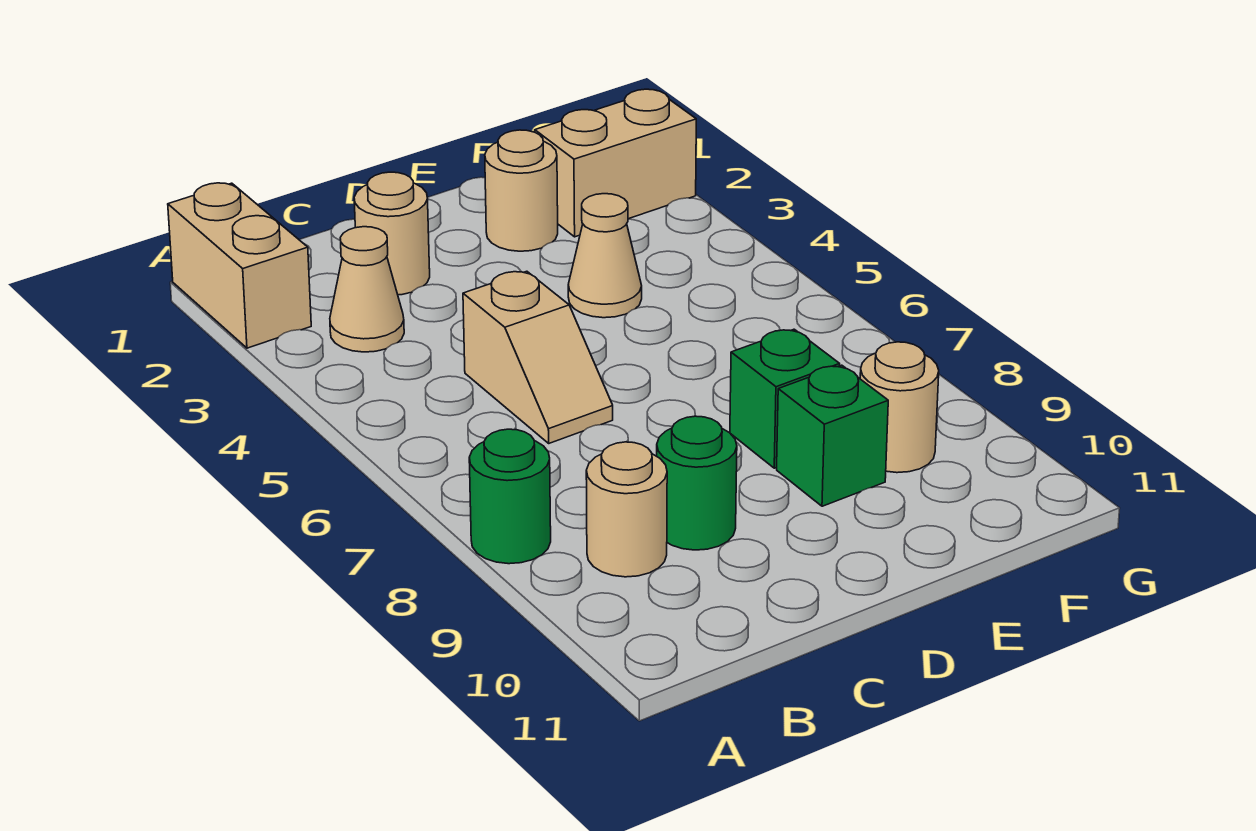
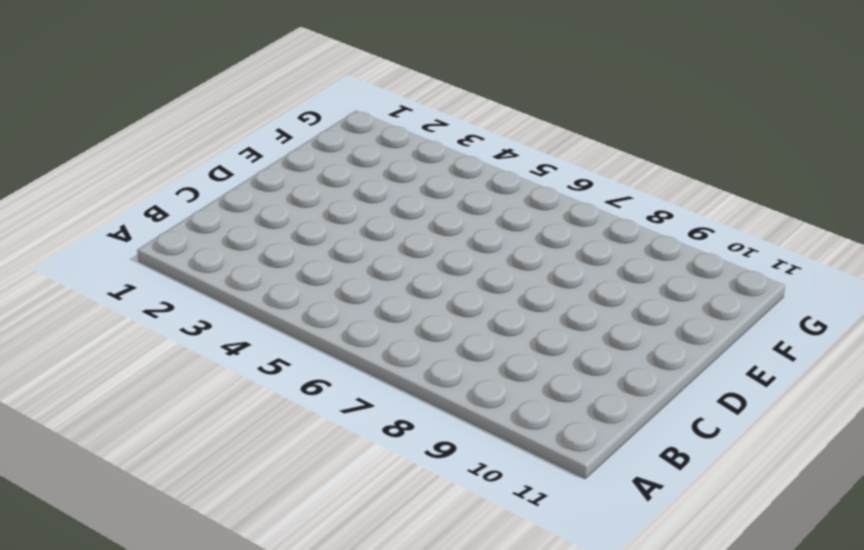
none -> tan 1x2 brick [168,183,311,348]
none -> green 1x1 round brick [469,429,551,564]
none -> tan 1x1 cone [330,227,404,352]

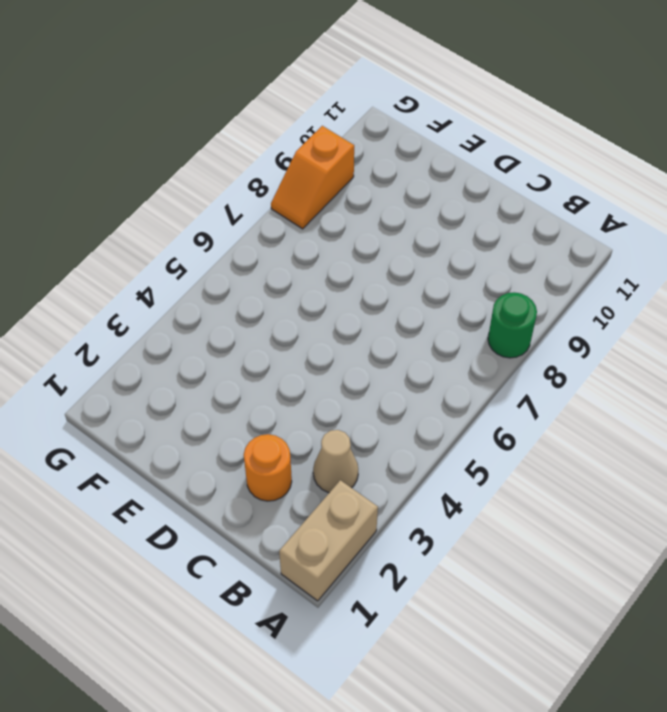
orange 1x1 round brick [244,434,292,501] -> tan 1x1 round brick [354,172,430,295]
orange 1x2 slope [271,126,354,229] -> none
none -> tan 1x1 round brick [586,442,667,577]
none -> tan 1x2 slope [463,271,613,443]
none -> green 1x1 round brick [657,416,737,550]

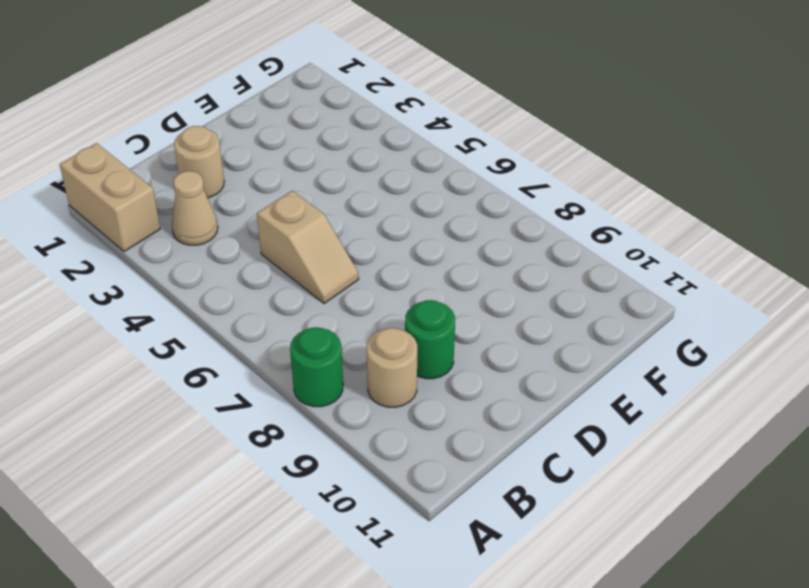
none -> tan 1x1 round brick [485,130,558,251]
none -> tan 1x1 cone [568,194,642,318]
none -> green 1x1 brick [730,329,840,468]

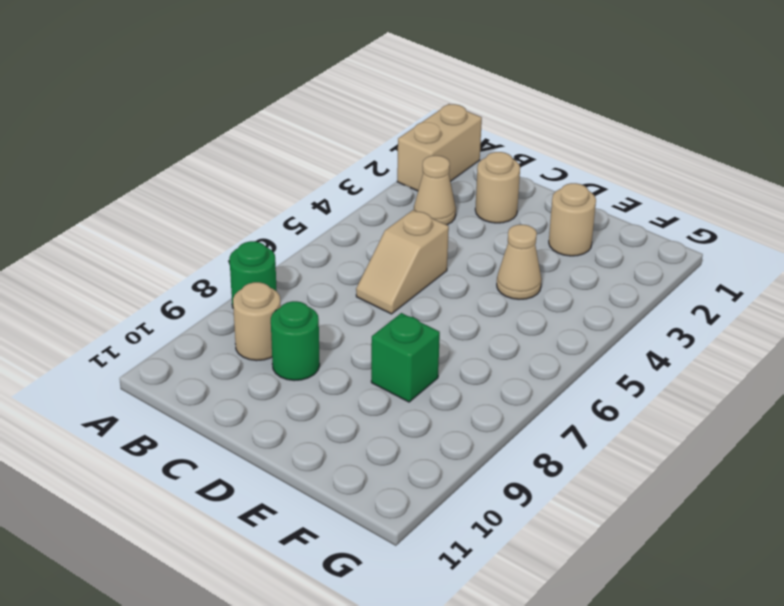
none -> green 1x1 brick [777,365,888,506]
none -> tan 1x2 brick [535,89,696,237]
none -> tan 1x1 round brick [860,342,939,473]

